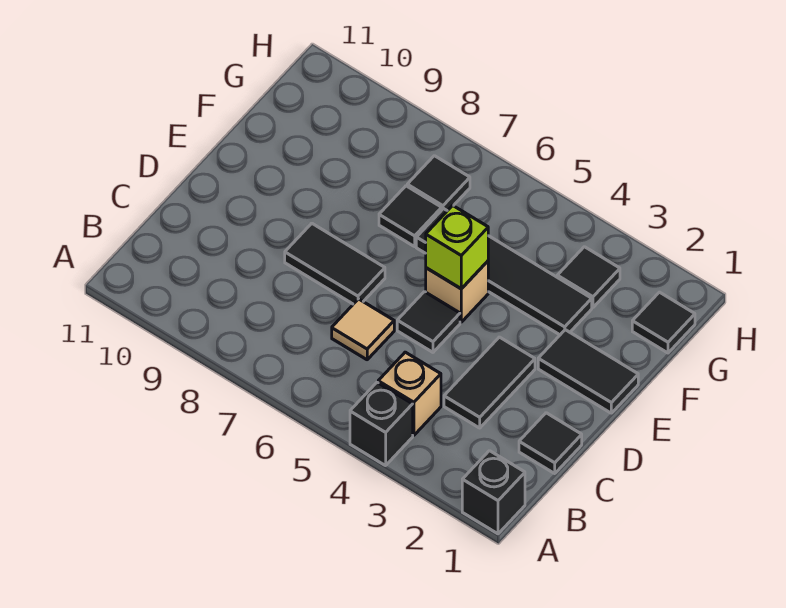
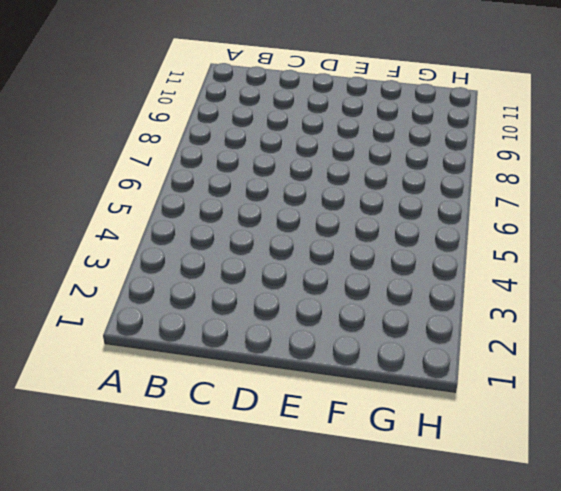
none -> black 1x1 brick [462,451,525,534]
none -> black 1x1 brick [350,383,413,466]
none -> tan 1x1 brick [378,352,441,435]

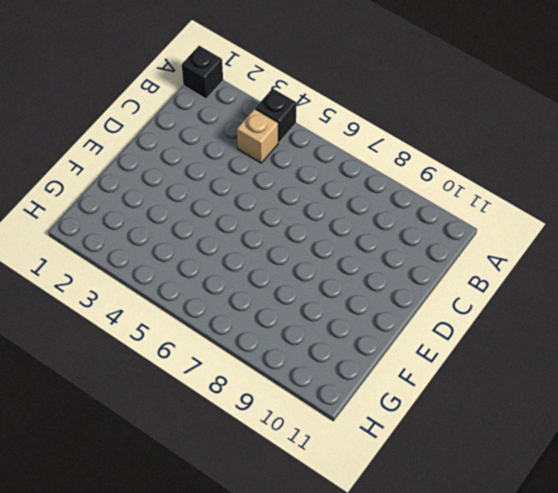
none -> black 1x1 tile [519,413,582,473]
none -> black 1x2 tile [444,337,535,428]
none -> tan 1x1 tile [332,299,394,360]

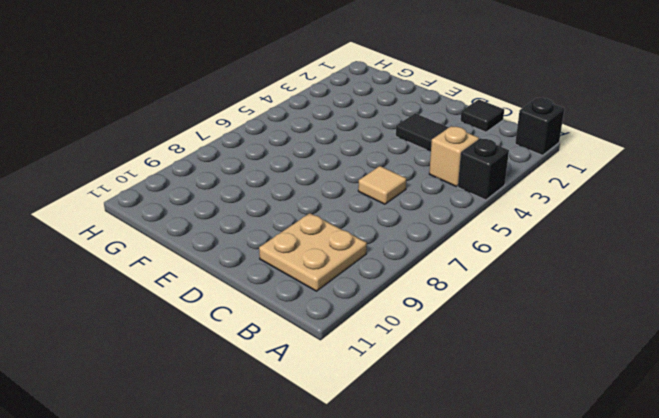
tan 2x2 plate [259,213,367,291] -> none
none -> black 1x1 tile [397,292,460,352]
none -> black 1x2 tile [285,223,385,304]
none -> black 1x2 tile [538,330,638,413]

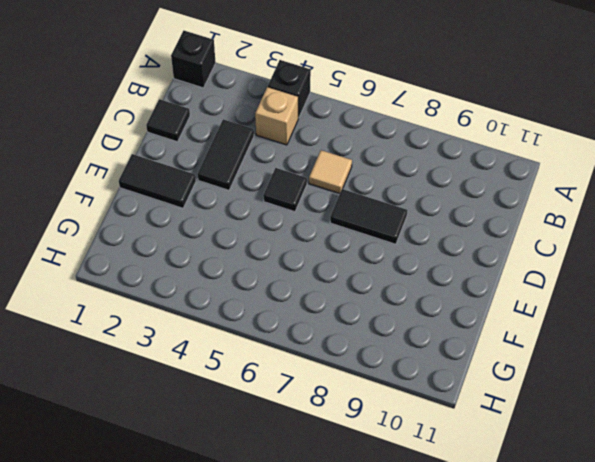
none -> tan 1x1 brick [426,261,488,322]
none -> black 1x4 tile [416,209,592,335]
none -> black 1x1 tile [379,186,442,247]

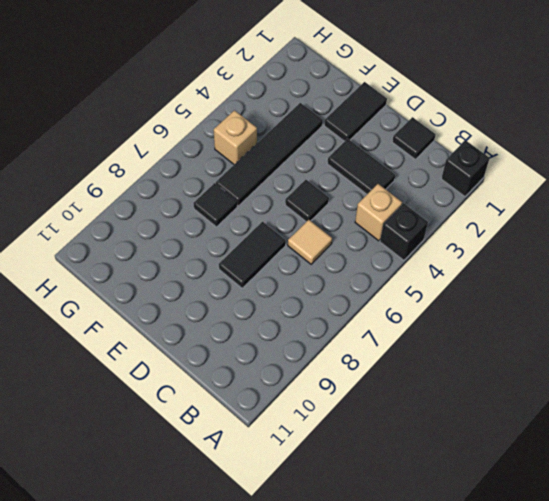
tan 1x1 brick [214,110,257,164] -> tan 1x1 brick moved to [426,261,488,322]
none -> black 1x1 tile [632,292,695,353]
none -> black 1x1 tile [557,247,620,307]
none -> black 1x1 tile [407,156,470,211]

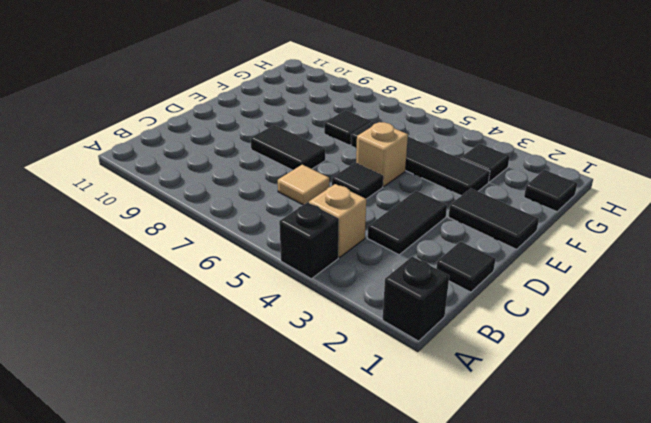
none -> black 1x1 tile [407,156,470,211]
none -> lime 1x1 brick [426,205,488,289]

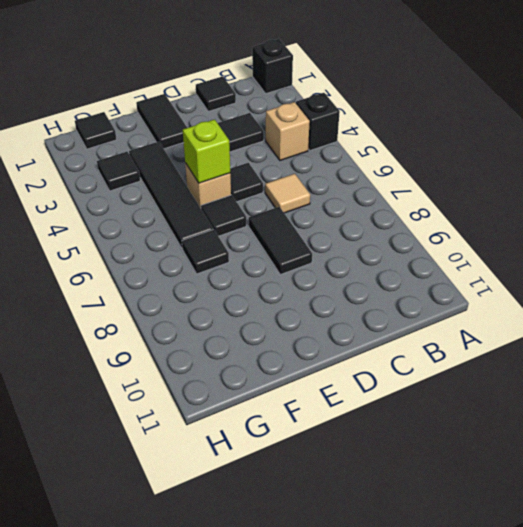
black 1x1 tile [201,195,246,236] -> black 1x1 tile moved to [407,156,470,211]

